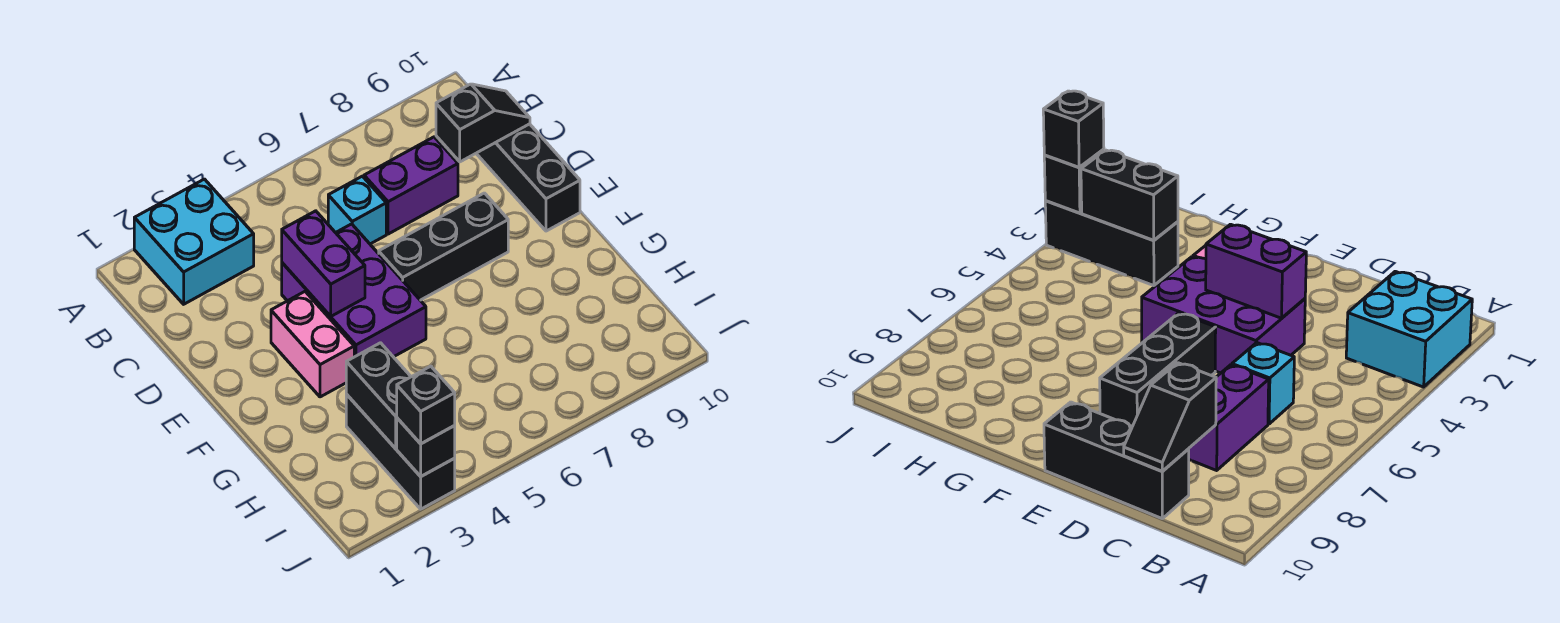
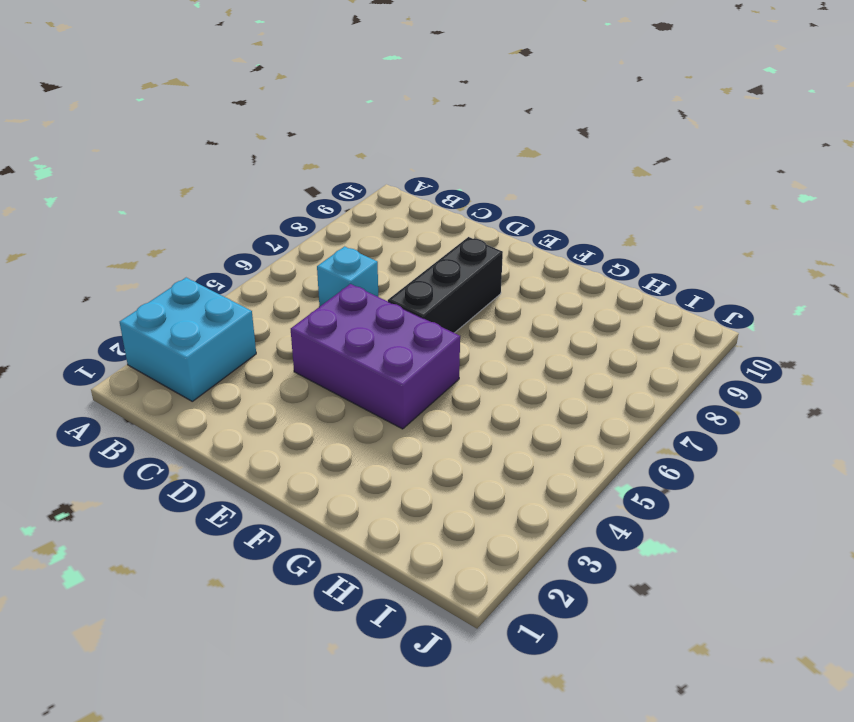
none -> purple 1x2 brick [364,137,458,234]
none -> black 1x3 brick [476,124,580,231]
none -> pink 1x2 brick [271,292,354,397]

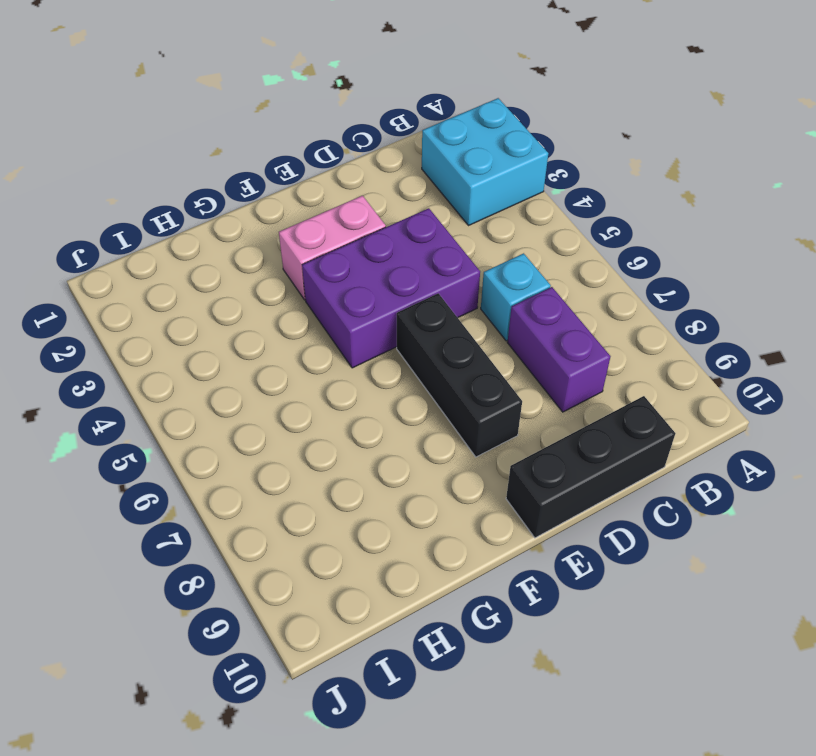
none -> black 1x3 brick [346,394,455,509]
none -> black 1x2 slope [436,84,530,162]
none -> purple 1x2 brick [282,211,365,316]

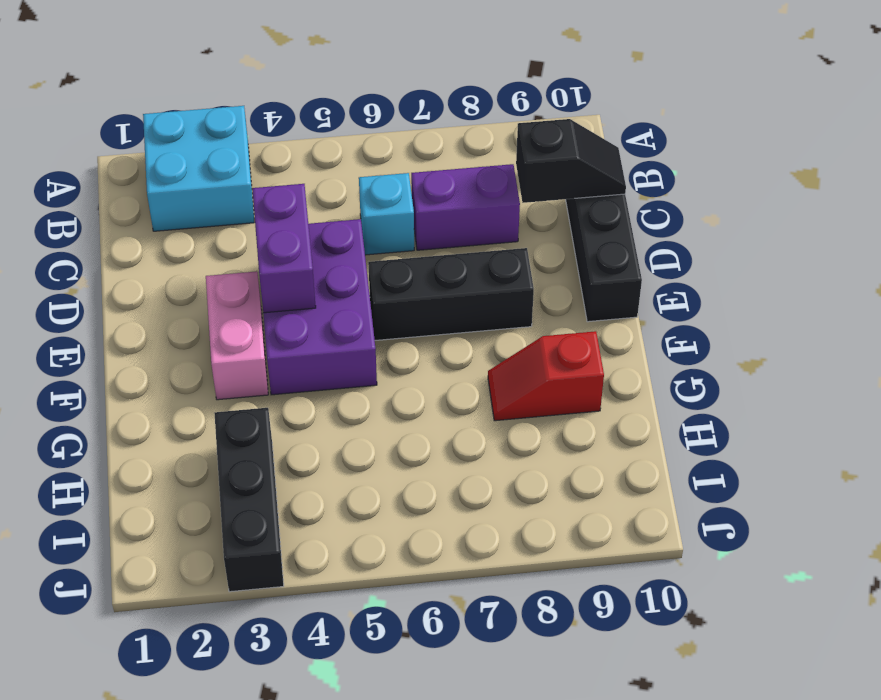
red 1x2 slope [488,331,604,421] -> none
none -> black 1x2 brick [346,343,411,448]
none -> black 1x1 brick [397,418,455,476]
none -> black 1x1 brick [397,366,455,444]

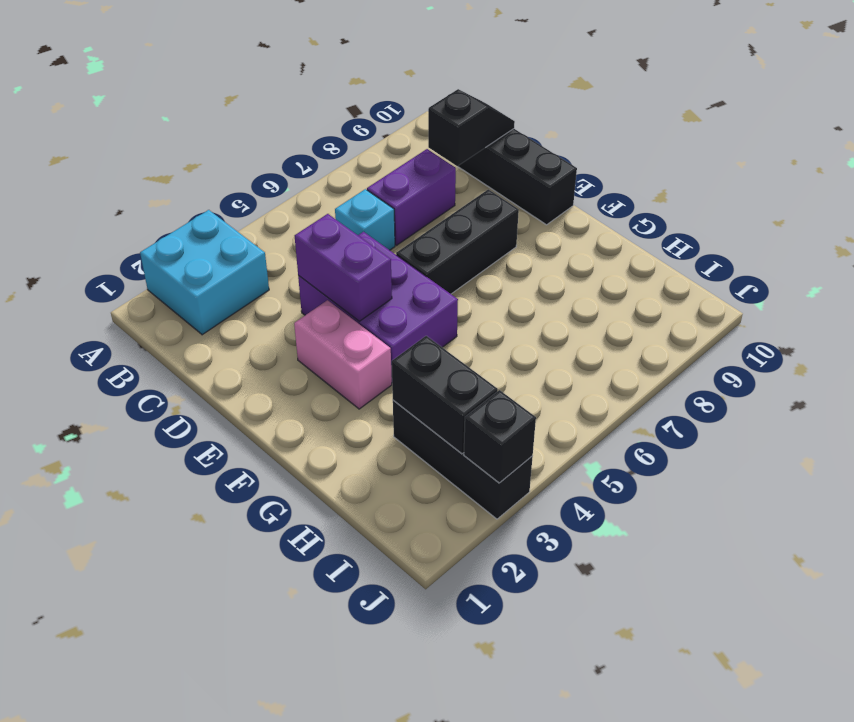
none -> black 1x1 brick [397,366,455,444]

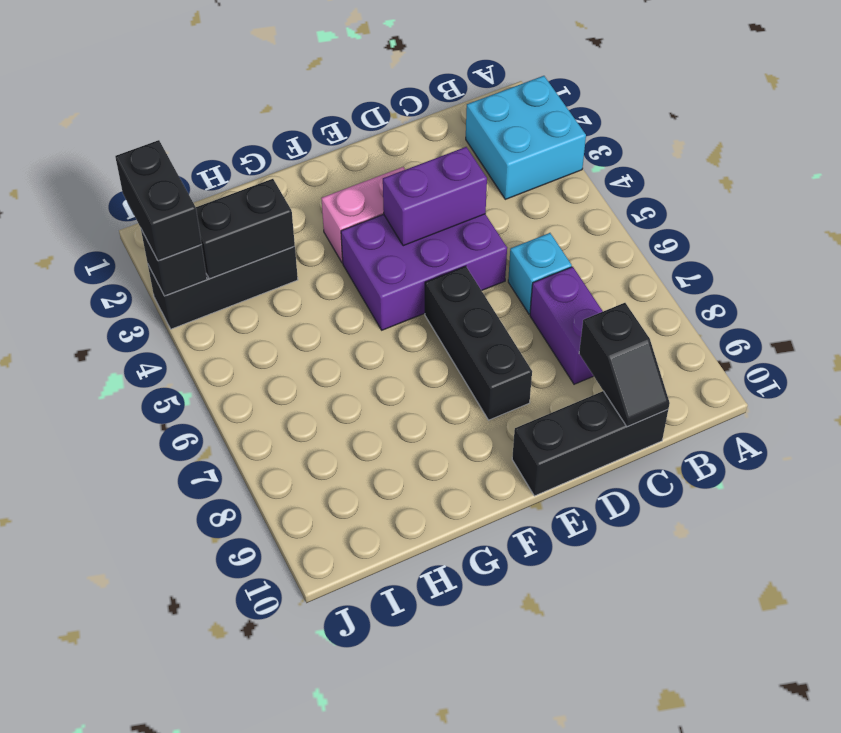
black 1x2 brick [115,140,201,261] -> black 1x1 brick [397,366,455,444]

